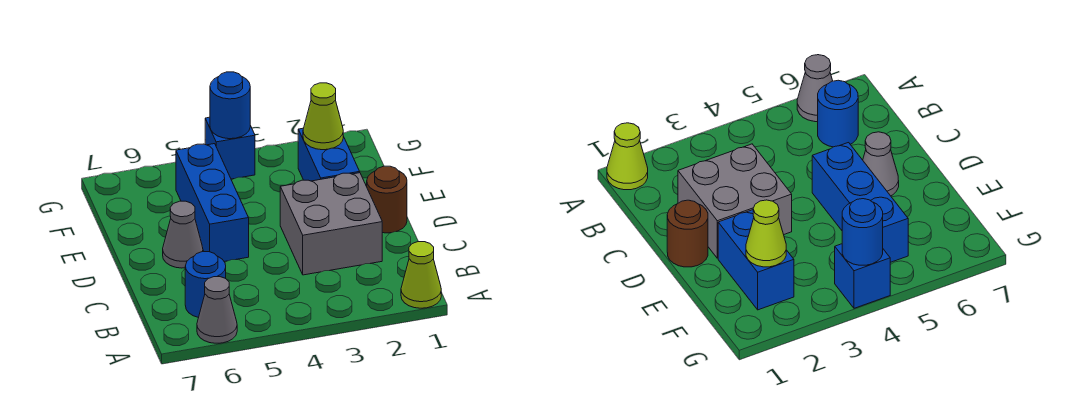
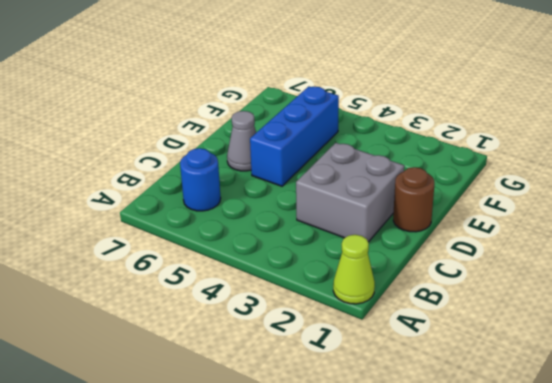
none -> grey 1x1 cone [197,277,237,343]
none -> blue 1x2 brick [298,128,360,181]

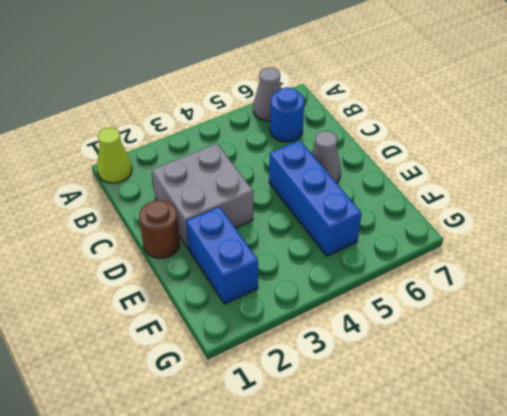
none -> blue 1x1 brick [205,117,255,179]
none -> lime 1x1 cone [303,83,343,150]

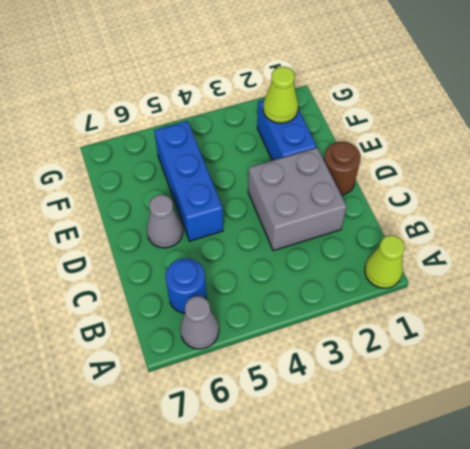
none -> blue 1x1 brick [205,117,255,179]
none -> blue 1x1 round brick [210,72,250,139]

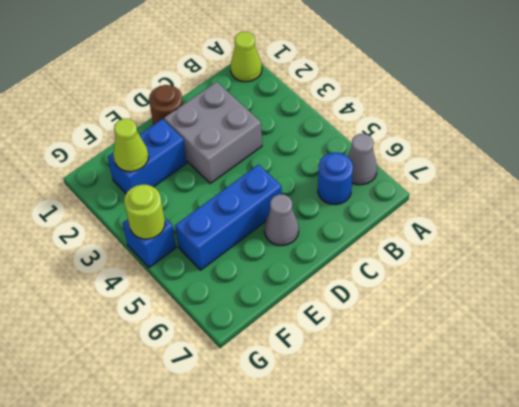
lime 1x1 round brick [124,185,165,239] -> blue 1x1 round brick [210,72,250,139]

